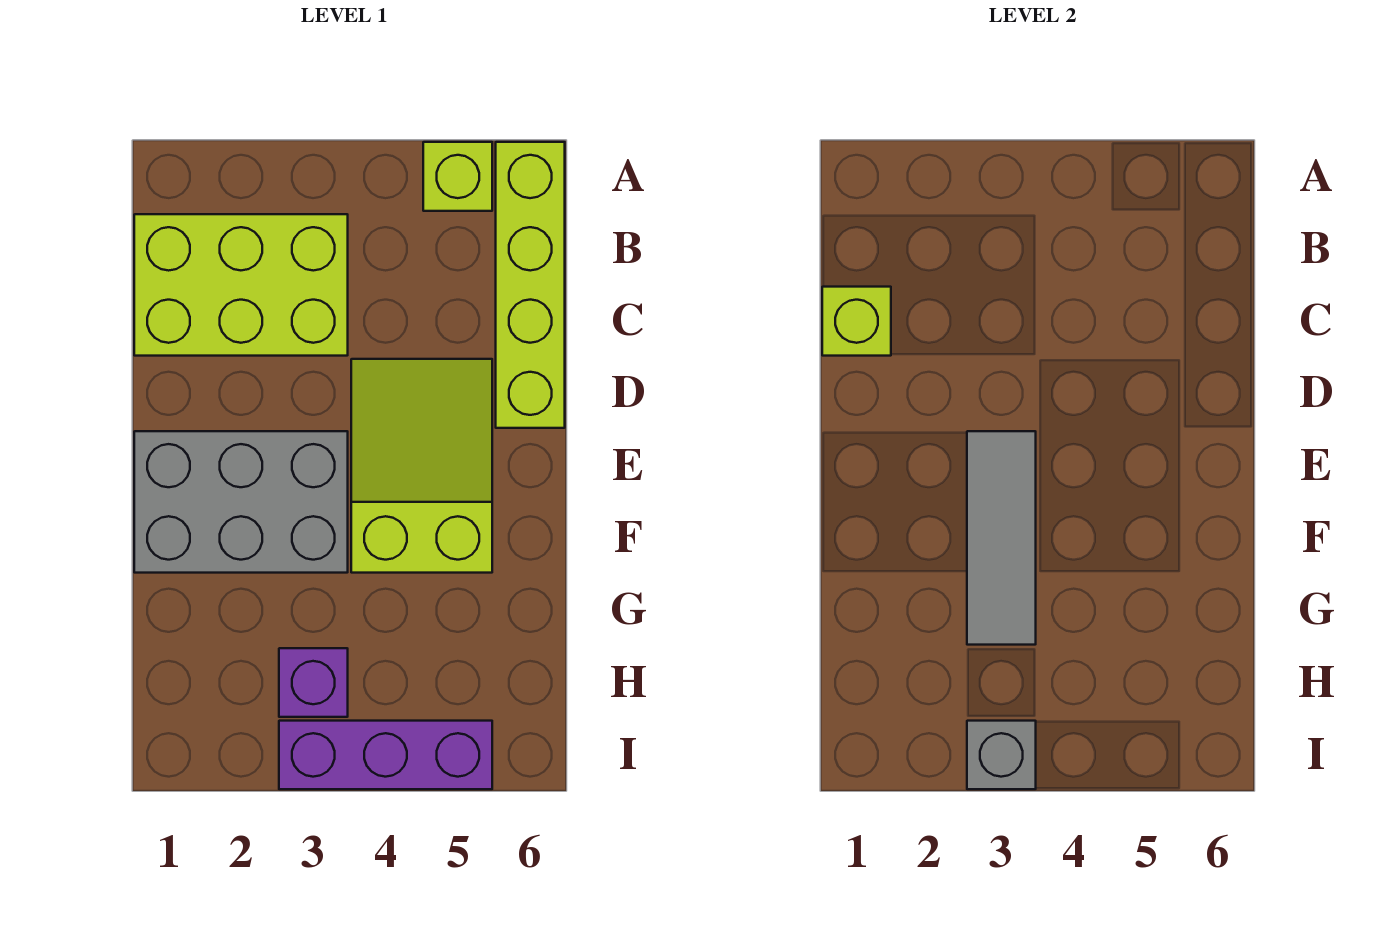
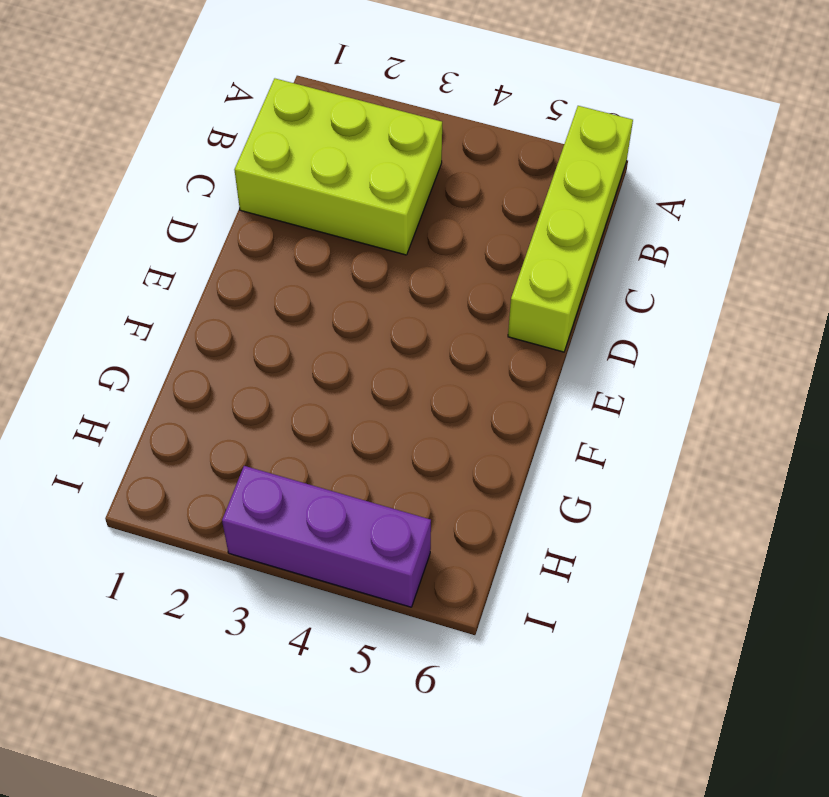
none -> lime 1x1 brick [423,142,492,211]
none -> lime 2x3 slope [351,359,492,573]

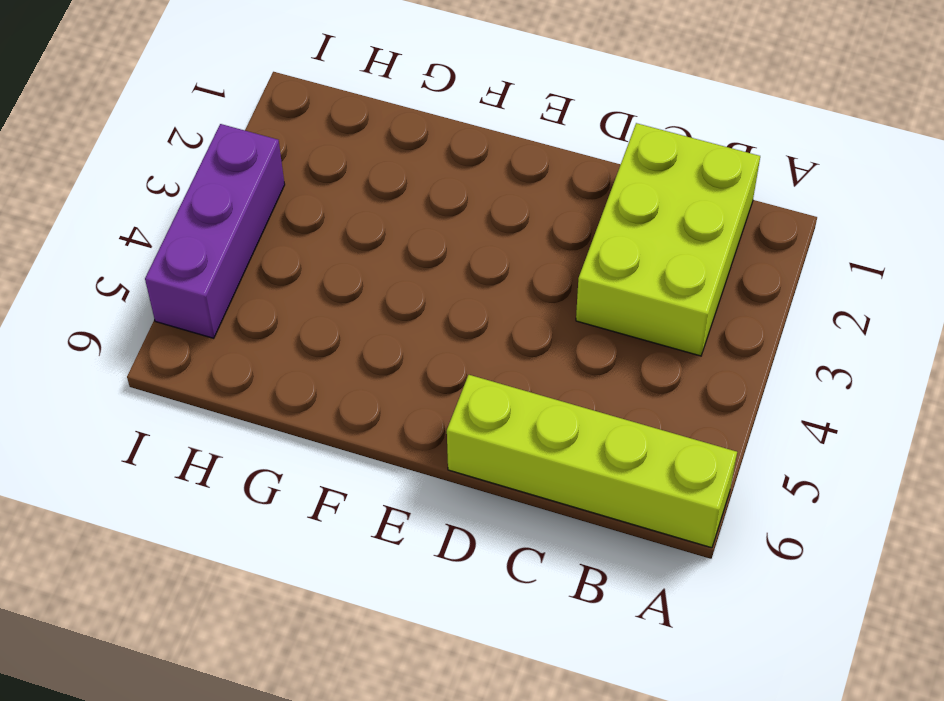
none -> lime 1x1 brick [423,142,492,211]
none -> lime 2x3 slope [351,359,492,573]

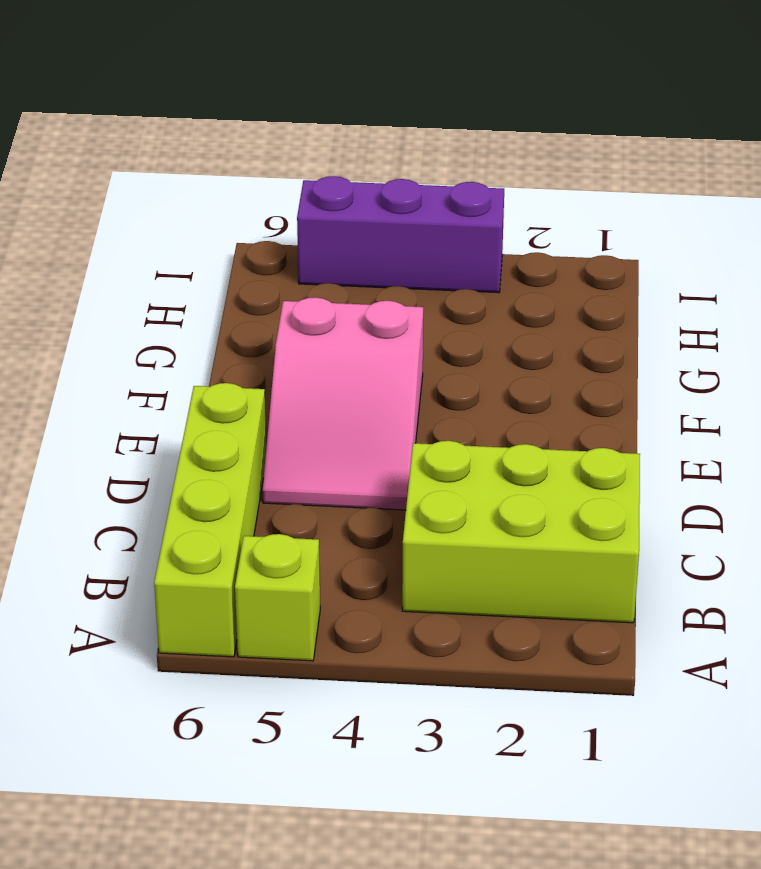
pink 2x3 slope [263,297,423,510] -> lime 2x3 slope [351,359,492,573]
none -> grey 2x3 brick [134,431,348,573]
none -> purple 1x1 brick [279,648,348,717]

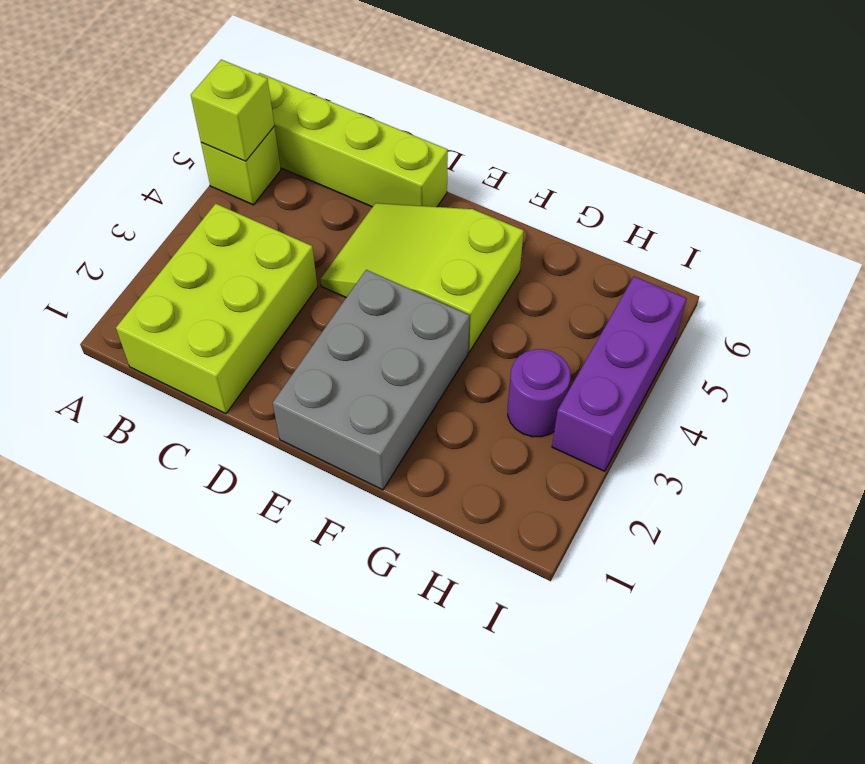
lime 1x1 brick [191,60,274,161] -> lime 1x1 brick moved to [822,287,891,356]
purple 1x1 round brick [508,349,570,437] -> purple 1x1 brick [279,648,348,717]
none -> grey 1x3 tile [967,431,1036,645]
none -> grey 1x1 brick [967,721,1036,789]

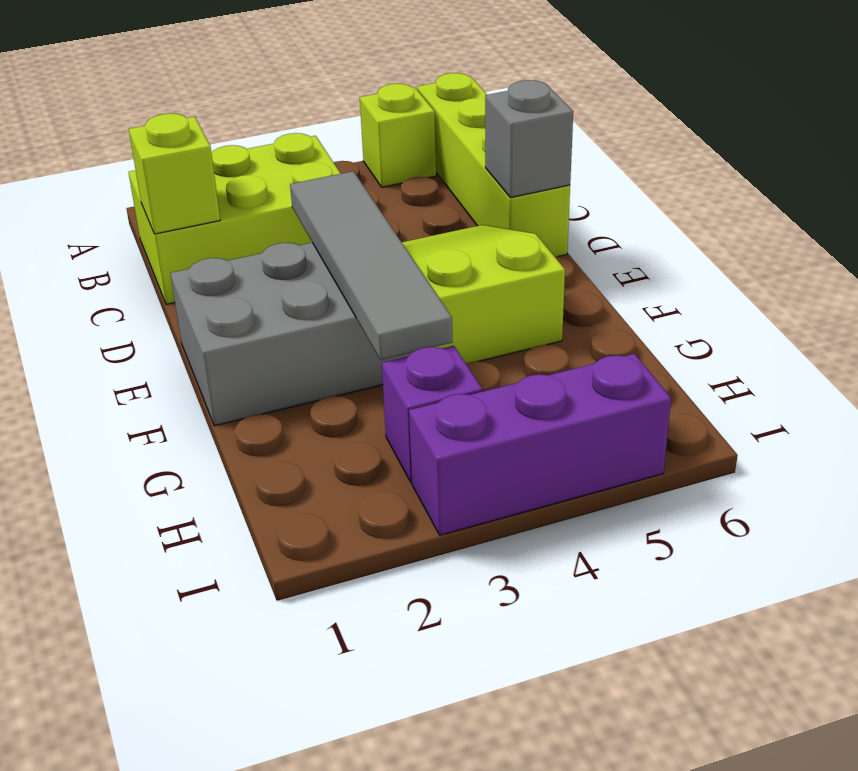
grey 1x4 tile [290,171,452,360] -> grey 1x3 tile [967,431,1036,645]
grey 1x1 brick [485,80,573,198] -> grey 1x1 brick moved to [967,721,1036,789]

